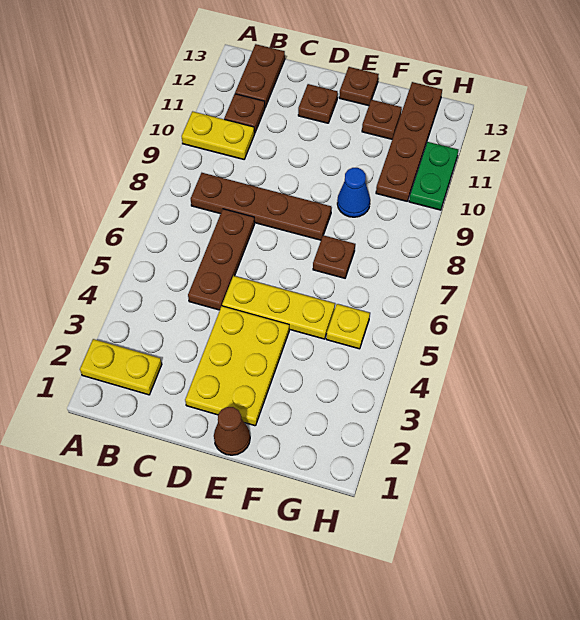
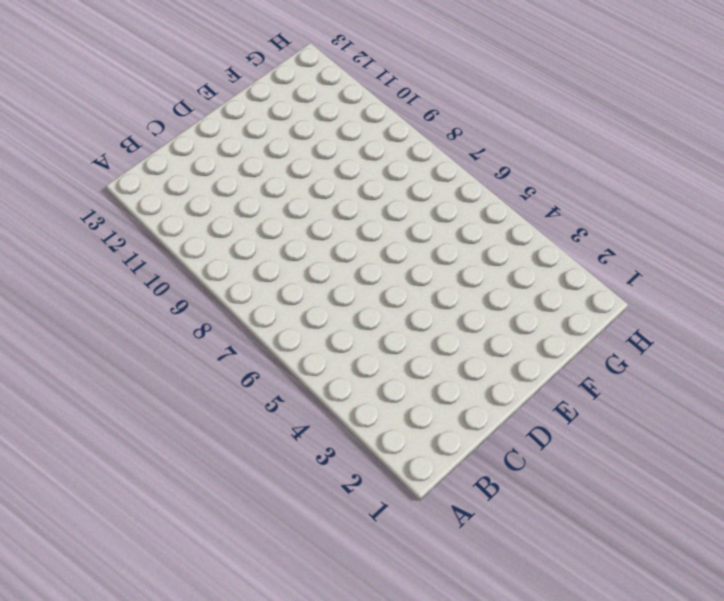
none -> yellow 1x2 plate [80,339,162,395]
none -> yellow 1x2 plate [182,111,255,159]
none -> brown 1x4 plate [191,173,331,240]

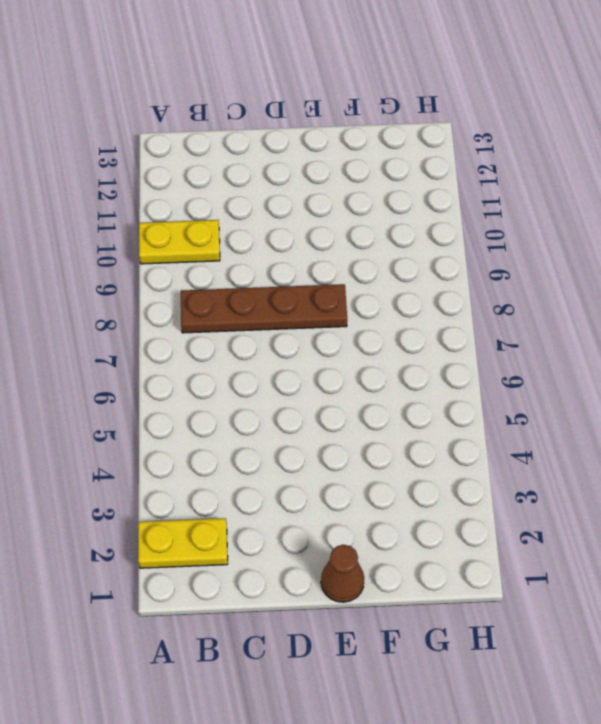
none -> brown 1x1 plate [224,94,265,133]
none -> brown 1x2 plate [235,44,285,107]
none -> brown 1x3 plate [188,209,255,310]

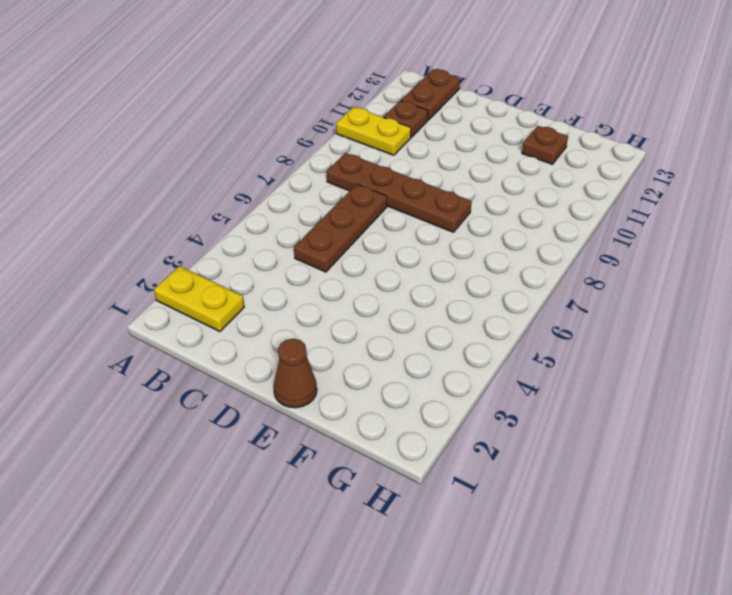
none -> yellow 2x3 plate [185,306,289,426]
none -> yellow 1x3 plate [222,276,335,339]
none -> brown 1x1 plate [298,84,338,123]

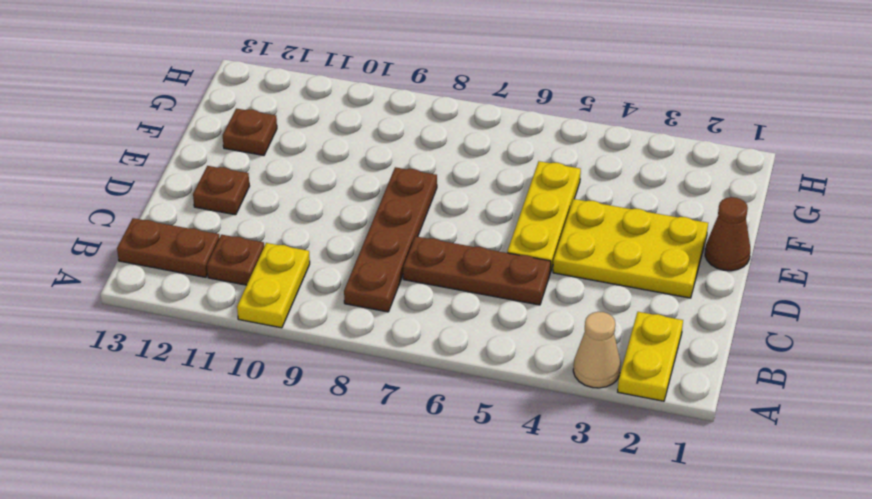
tan 1x1 cone [573,312,621,388] -> none
none -> brown 1x1 plate [339,67,379,106]
none -> brown 1x1 plate [313,235,355,278]
none -> blue 1x1 cone [337,168,370,217]

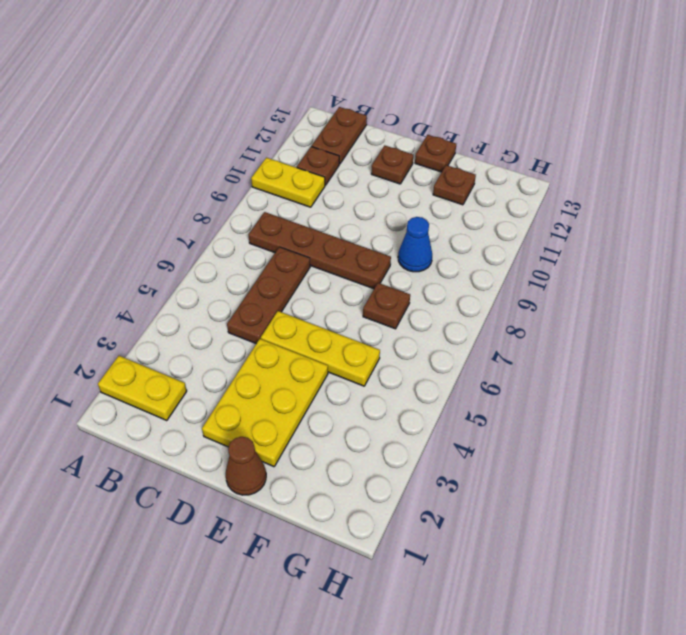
none -> yellow 1x1 plate [326,304,370,349]
none -> brown 1x4 plate [376,82,442,201]
none -> green 1x2 plate [409,142,458,210]

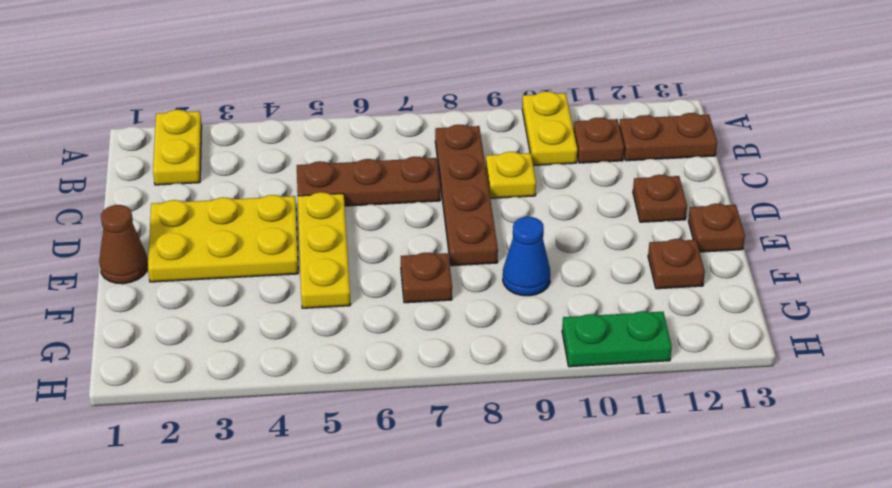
yellow 1x1 plate [486,152,536,198] -> yellow 1x1 plate moved to [326,304,370,349]
none -> brown 1x4 plate [376,82,442,201]

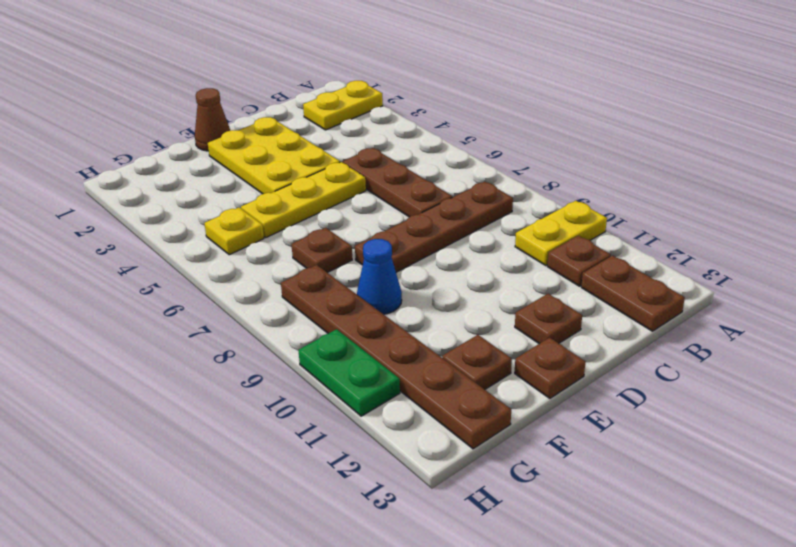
brown 1x6 plate [281,265,511,449] -> brown 1x4 plate [376,82,442,201]

